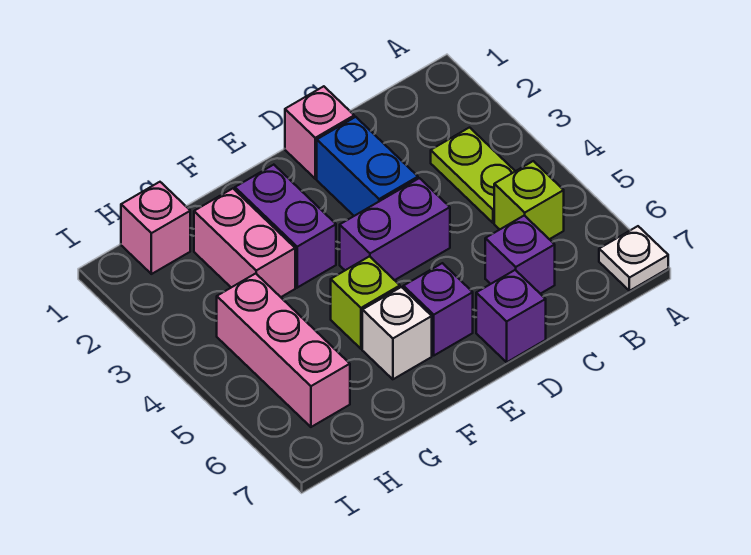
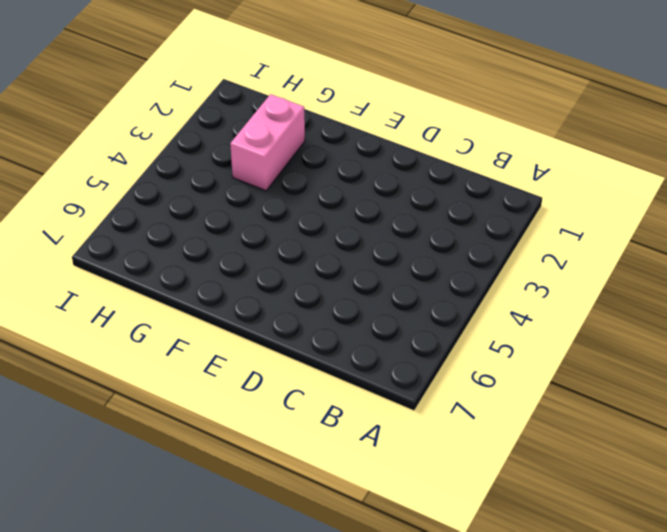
none -> white 1x1 plate [599,226,668,291]
none -> lime 1x2 plate [431,128,515,223]
none -> lime 1x1 brick [494,161,564,239]

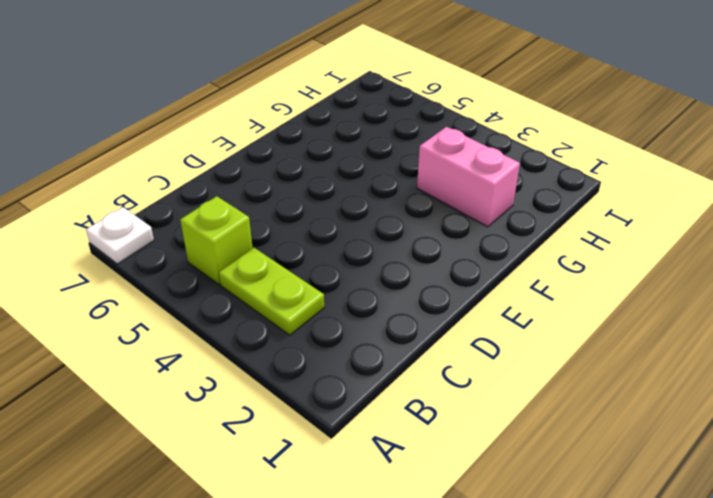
none -> purple 1x1 brick [485,216,555,294]
none -> pink 1x1 brick [285,86,354,179]
none -> blue 1x2 brick [317,117,418,216]

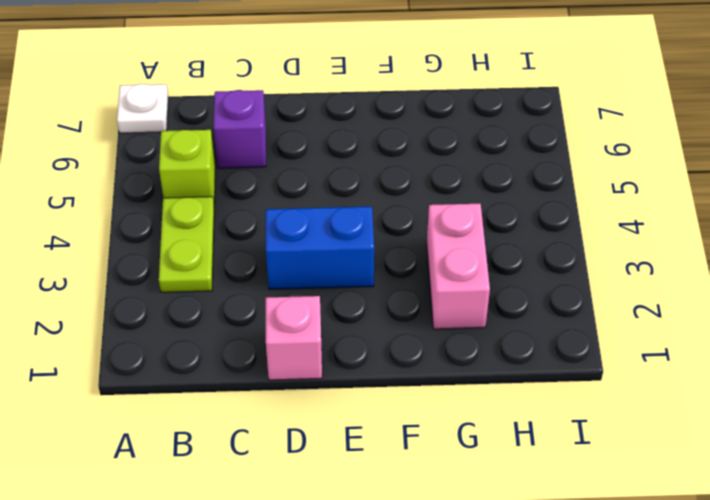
blue 1x2 brick [266,206,374,289] -> blue 1x2 brick turned to [317,117,418,216]
none -> purple 1x2 brick [340,178,450,280]
none -> purple 1x1 brick [476,270,546,362]
none -> purple 1x1 brick [403,263,473,355]

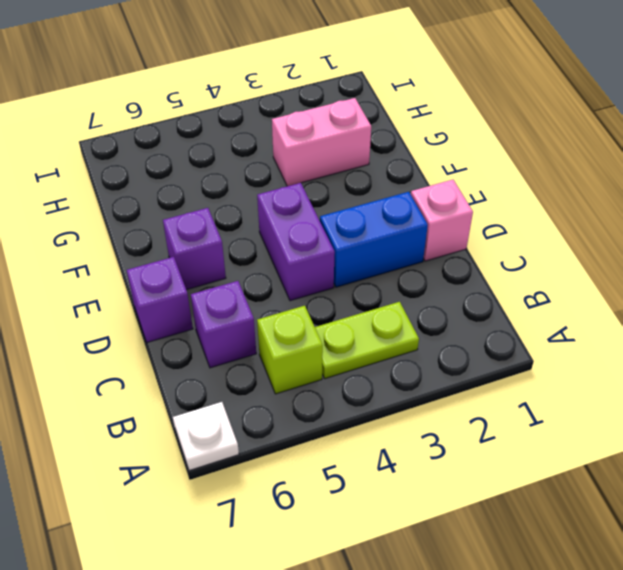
none -> purple 1x2 brick [235,165,336,288]
none -> lime 1x1 brick [331,256,400,349]
none -> white 1x1 brick [362,287,432,379]

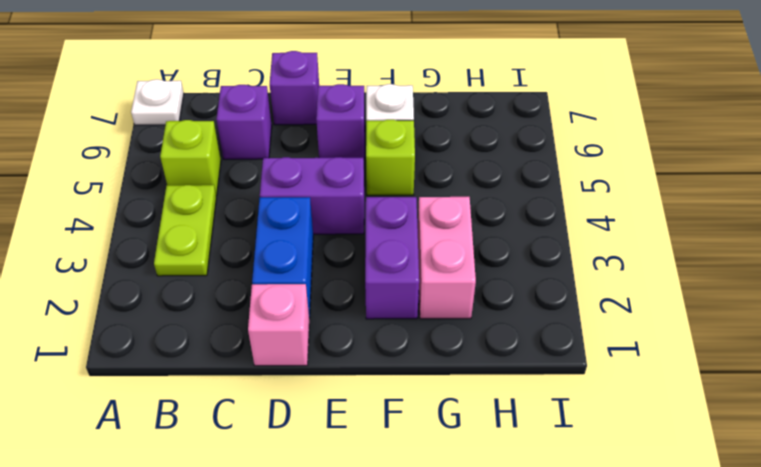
none -> pink 1x1 brick [121,182,190,274]
none -> pink 1x3 brick [217,273,350,427]

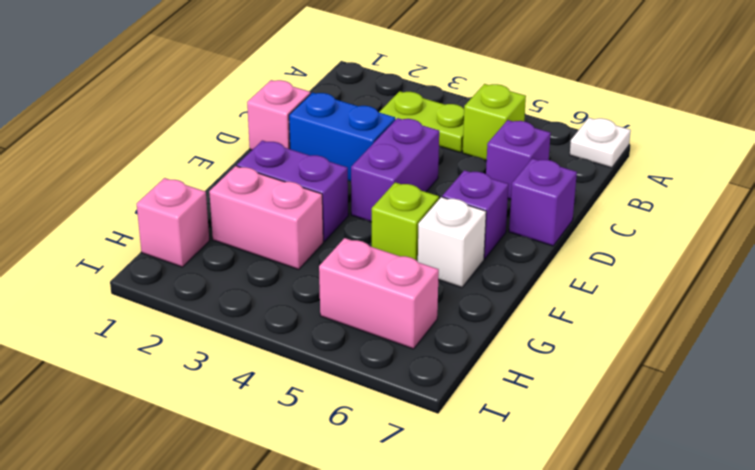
pink 1x2 brick [319,238,439,349] -> pink 1x3 brick [217,273,350,427]

